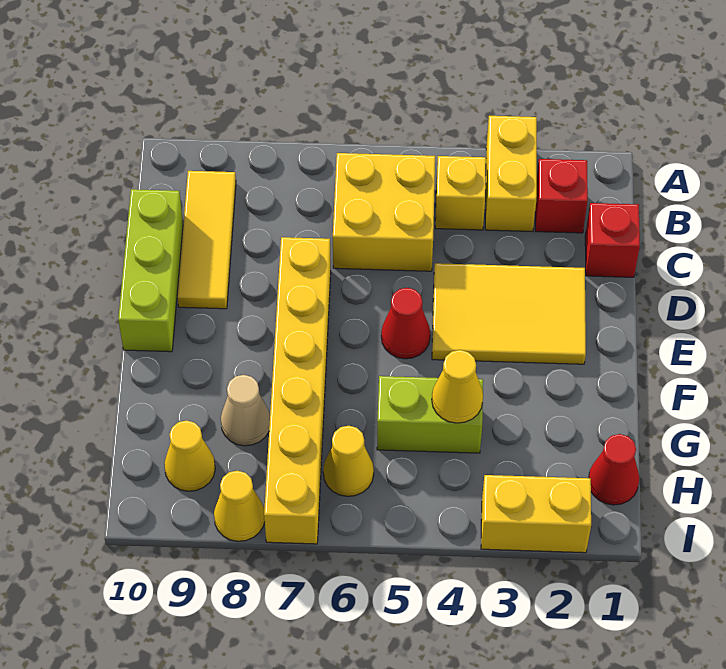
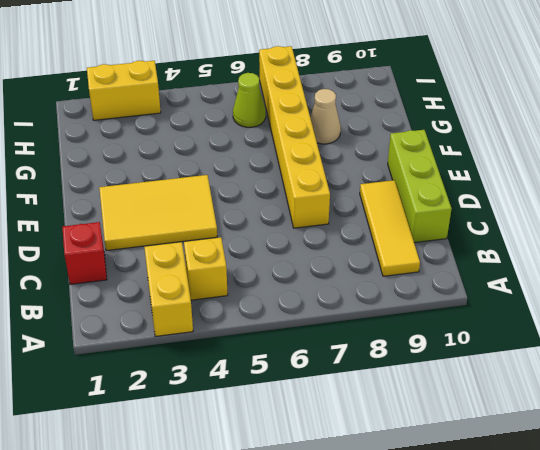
lime 1x1 cone [233,73,266,127] -> yellow 1x1 cone [323,426,374,496]
none -> red 1x1 brick [535,159,588,233]
none -> yellow 2x2 brick [333,153,435,271]
none -> red 1x1 cone [381,288,430,359]

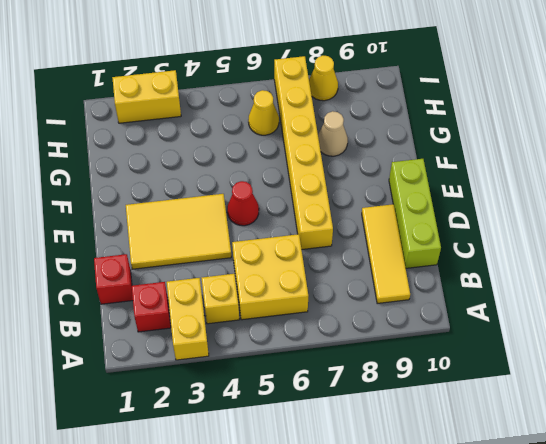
none -> lime 1x2 brick [377,376,483,453]
none -> red 1x1 cone [589,434,639,505]
none -> yellow 1x1 cone [164,420,215,491]

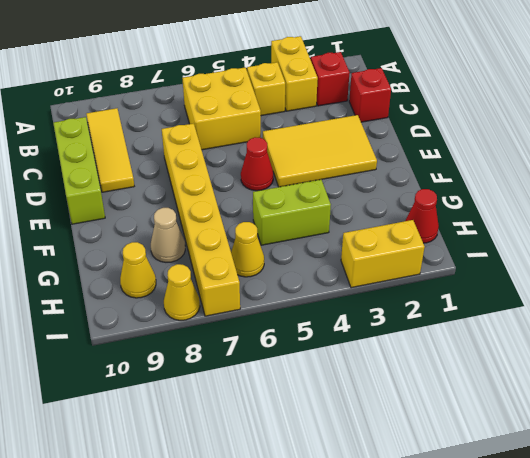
none -> yellow 1x1 cone [432,350,483,423]

